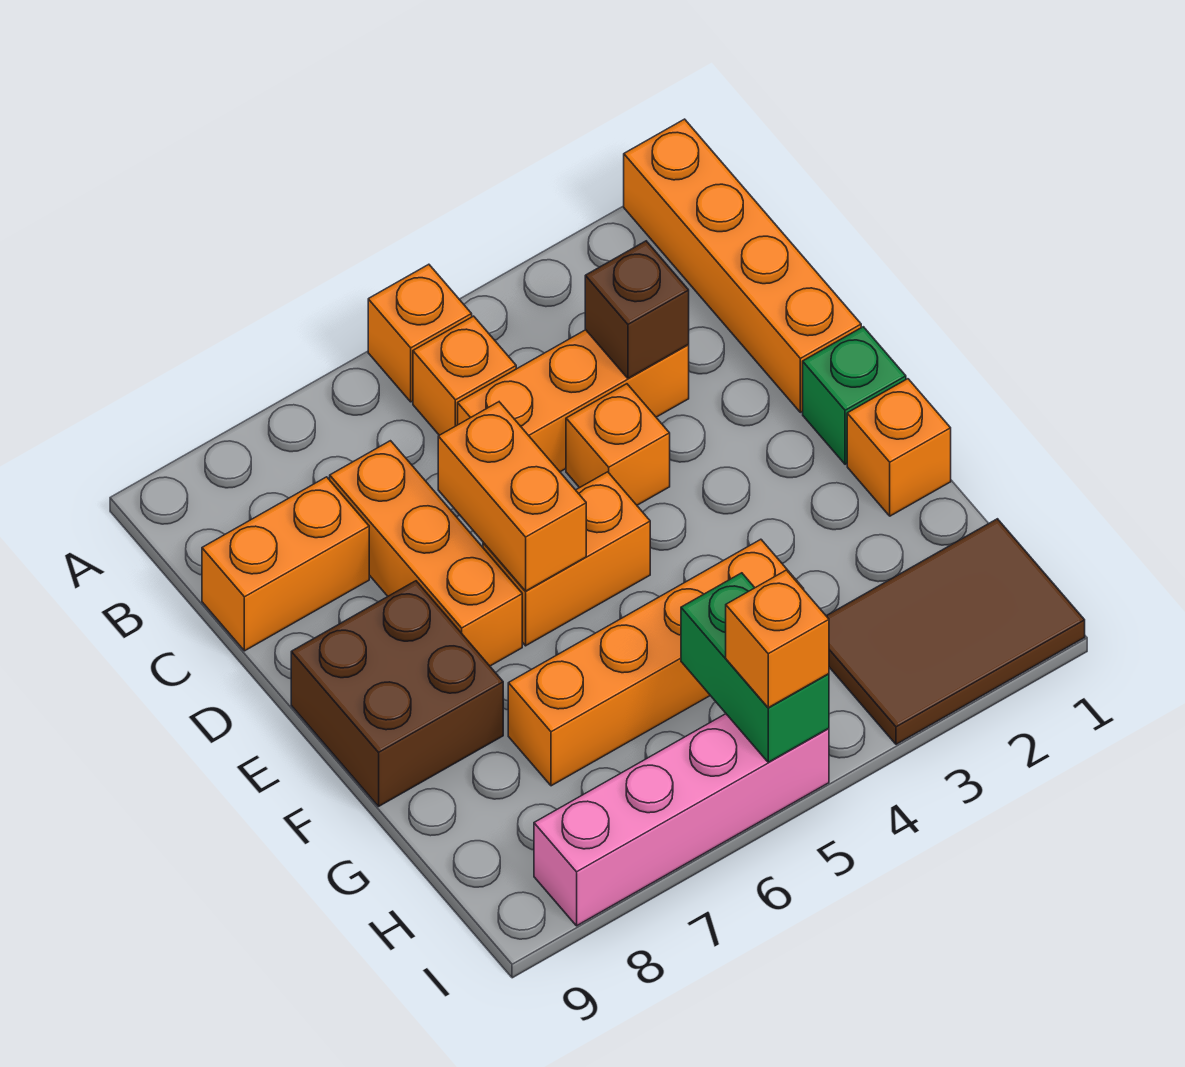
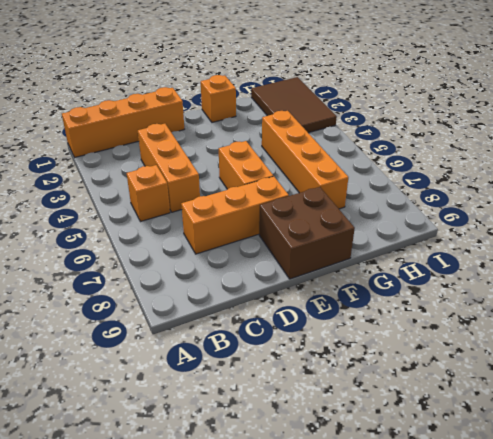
none -> orange 1x1 brick [368,264,472,402]
none -> orange 1x2 brick [202,477,369,651]
none -> orange 1x1 brick [566,384,670,505]

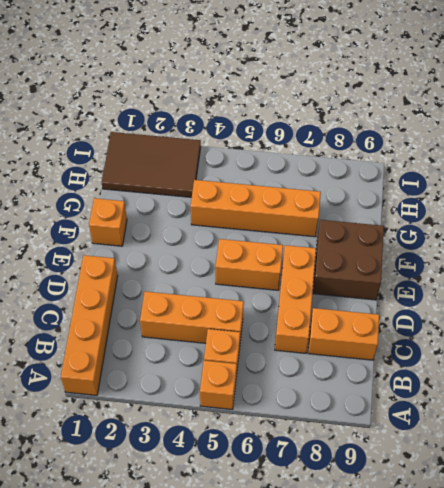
none -> orange 1x1 brick [566,384,670,505]
none -> green 1x1 brick [803,327,906,464]
none -> pink 1x4 brick [534,714,829,926]

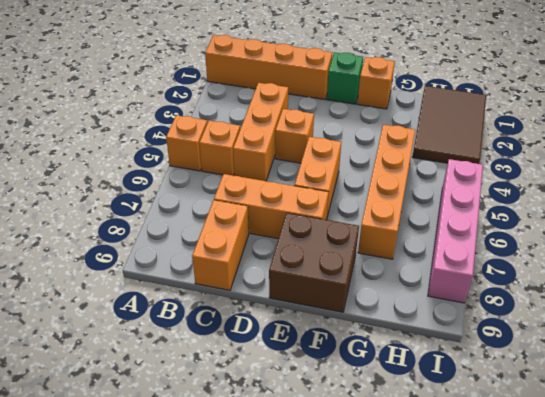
none -> brown 1x1 brick [585,241,689,378]
none -> orange 1x2 brick [438,402,586,591]
none -> green 1x2 brick [681,573,829,762]

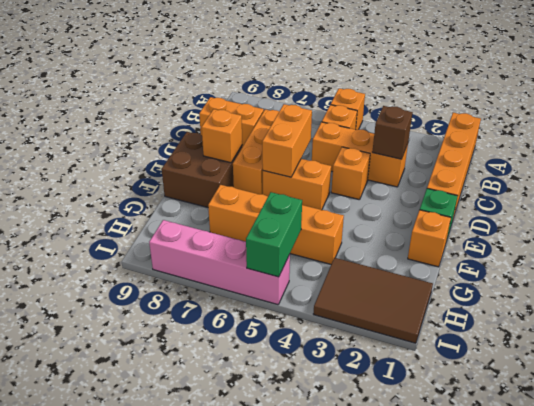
orange 1x1 brick [202,109,242,163] -> orange 1x1 brick moved to [726,570,829,708]

